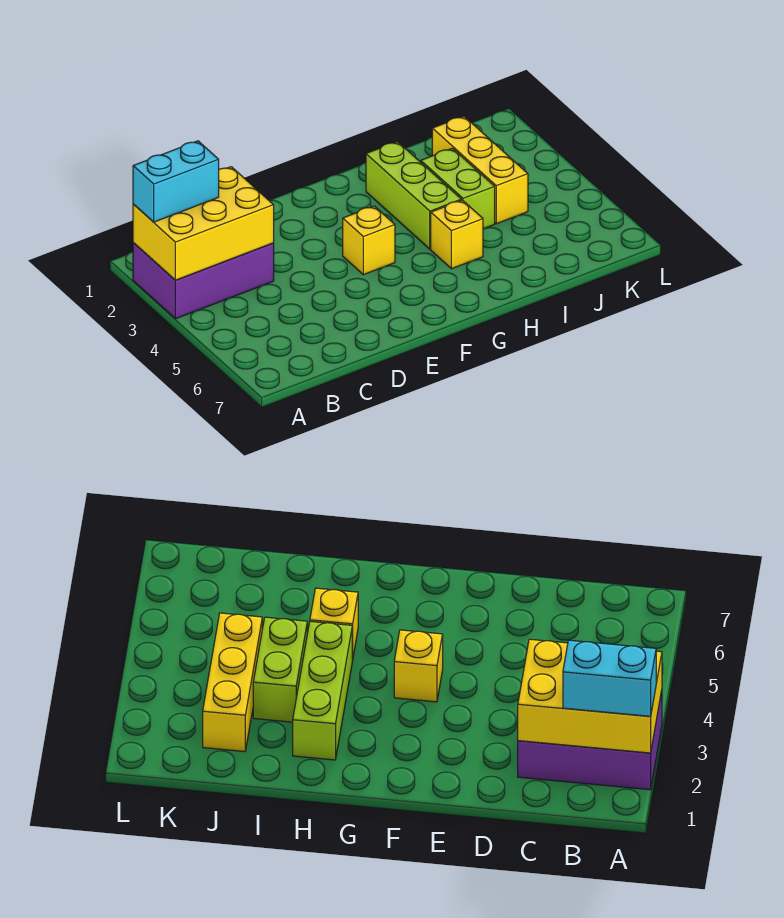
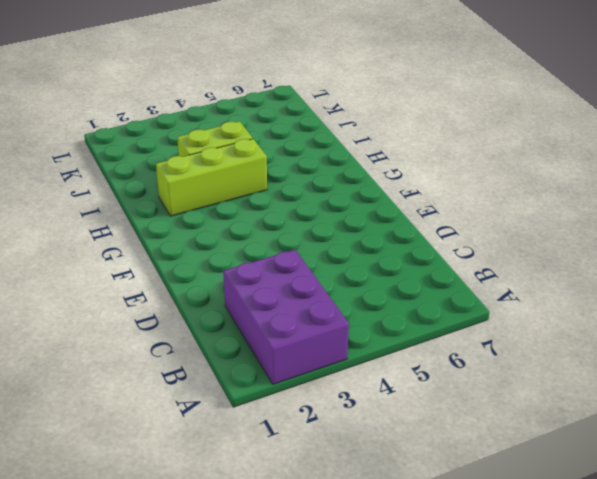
none -> yellow 1x1 brick [343,206,395,275]
none -> yellow 1x1 brick [431,200,483,269]

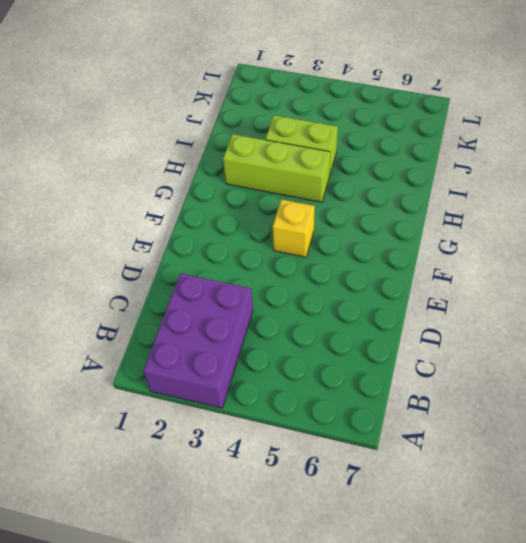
none -> yellow 1x1 brick [431,200,483,269]
none -> yellow 1x3 brick [432,116,528,224]

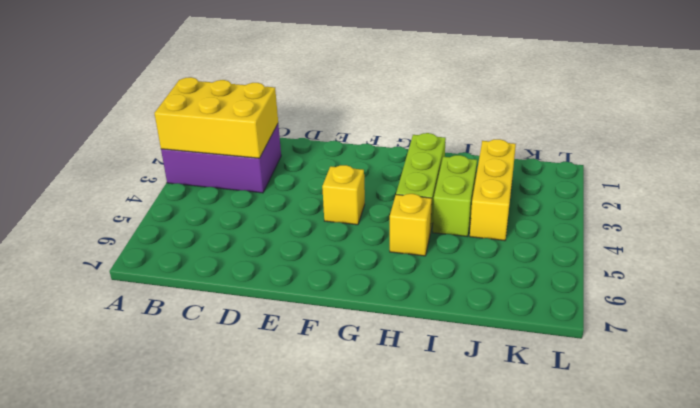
none -> cyan 1x2 brick [133,141,219,222]

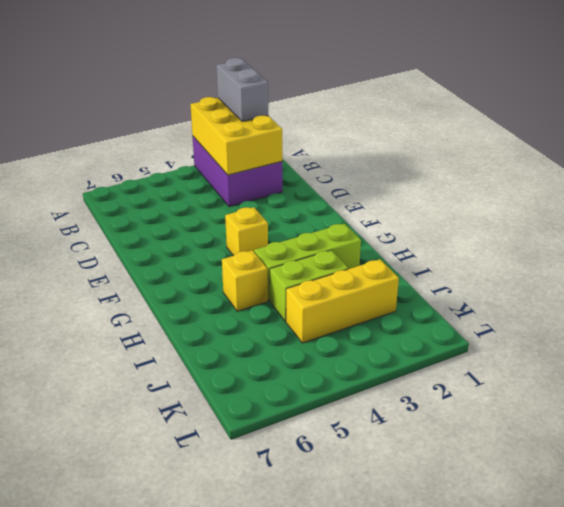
grey 1x2 brick [216,58,268,122] -> cyan 1x2 brick [133,141,219,222]

